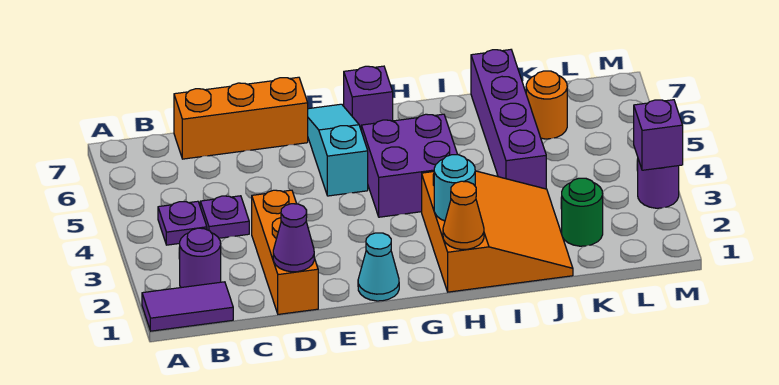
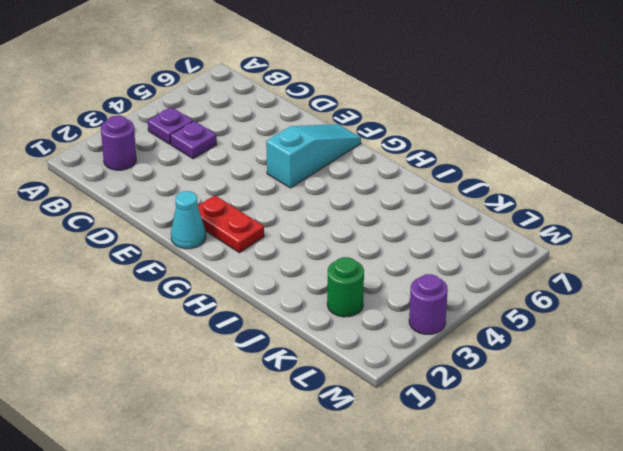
red 1x2 plate [198,195,264,253] -> none
none -> purple 1x2 tile [142,282,233,331]
none -> orange 1x3 brick [174,77,308,159]
none -> orange 1x3 brick [252,190,318,314]

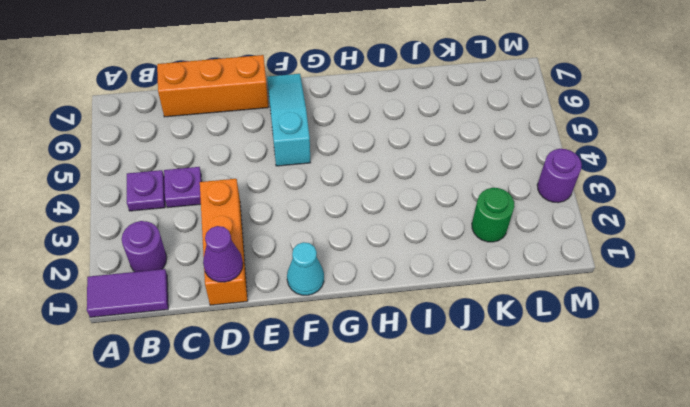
none -> purple 2x2 brick [361,114,458,217]
none -> purple 1x1 brick [344,66,393,129]
none -> orange 3x3 slope [422,171,573,292]

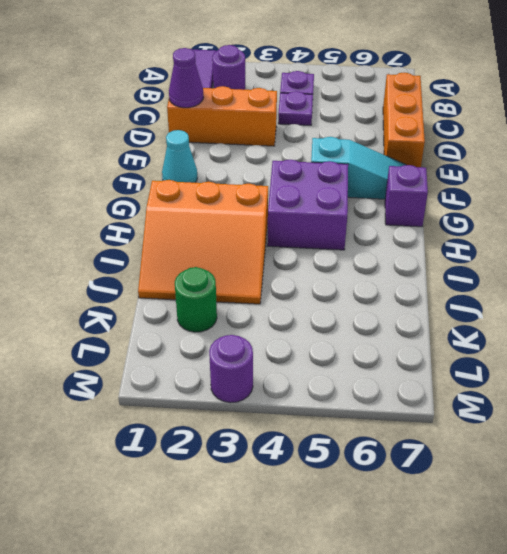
none -> purple 1x4 brick [471,50,546,189]
none -> orange 1x1 round brick [526,71,567,139]
none -> orange 1x1 cone [443,181,484,249]

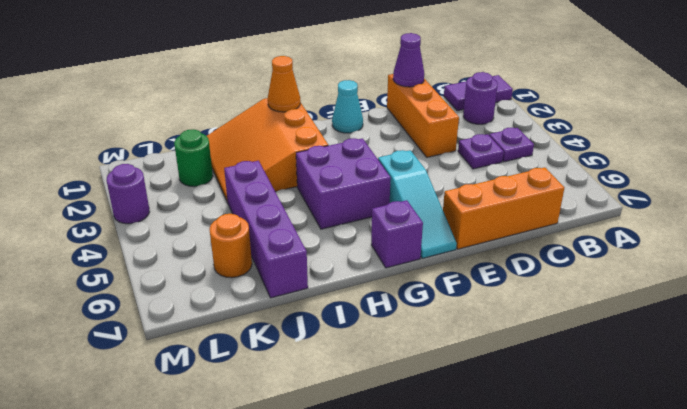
none -> cyan 1x1 round brick [434,155,475,221]
none -> purple 1x1 brick [634,100,683,170]

